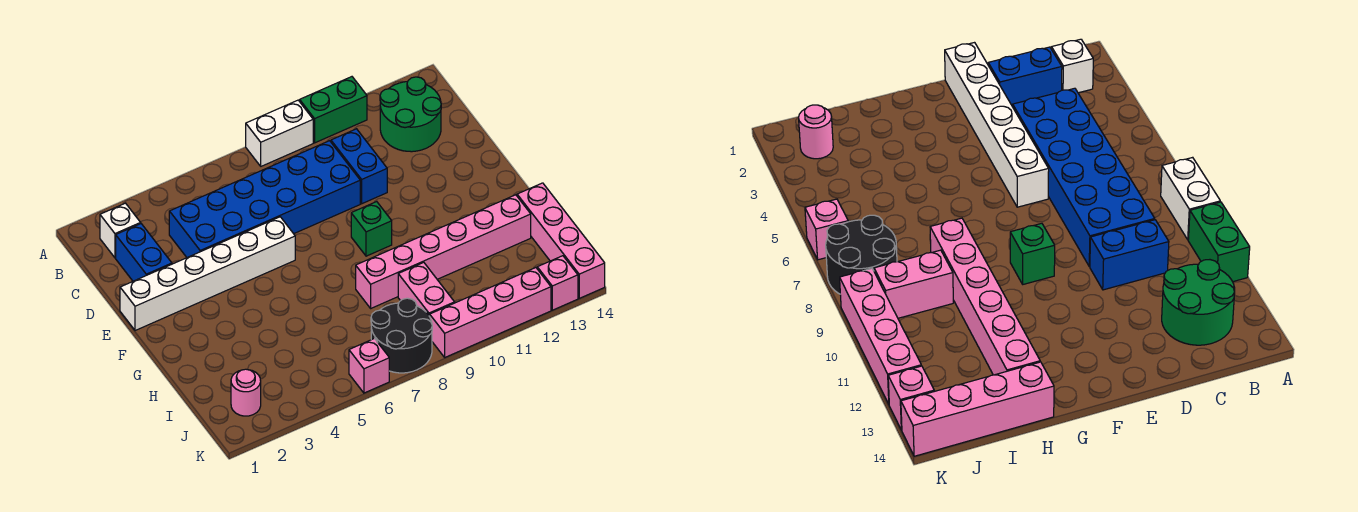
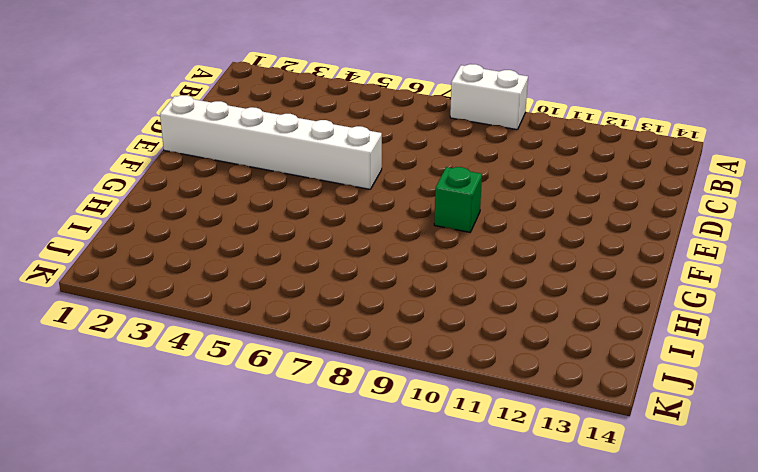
none -> green 1x2 brick [300,77,367,143]
none -> white 1x1 brick [100,203,141,258]
none -> green 2x2 round brick [380,77,441,152]

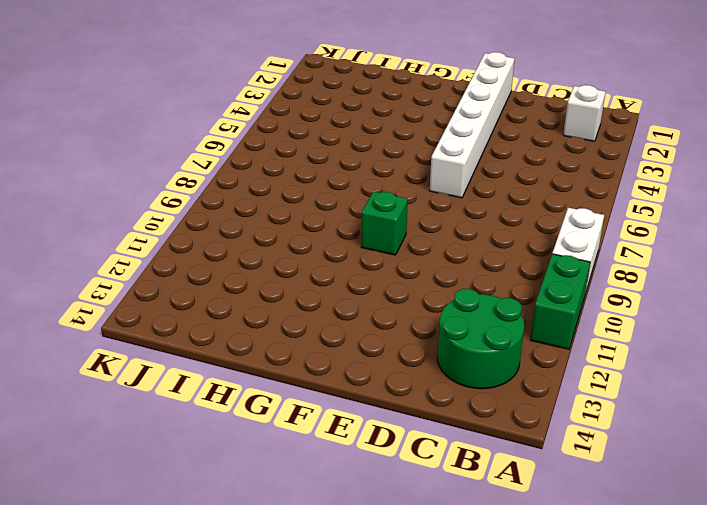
none -> blue 1x2 brick [116,224,172,281]
none -> blue 2x6 brick [169,141,360,257]
none -> blue 1x2 brick [331,129,387,204]

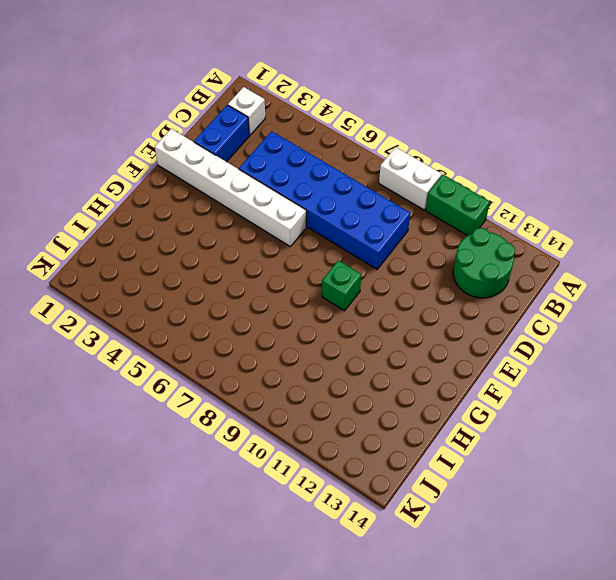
none -> blue 1x2 brick [331,129,387,204]
none -> pink 1x6 brick [356,195,531,308]
none -> pink 1x4 brick [517,183,605,298]

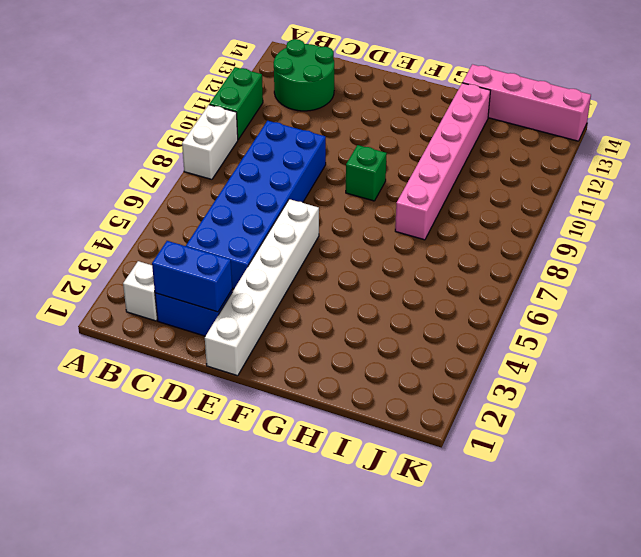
blue 1x2 brick [152,241,232,312] -> blue 1x2 brick moved to [331,129,387,204]
none -> pink 1x2 brick [398,262,455,316]
none -> pink 1x1 round brick [231,369,261,416]
none -> black 2x2 round brick [371,298,432,373]

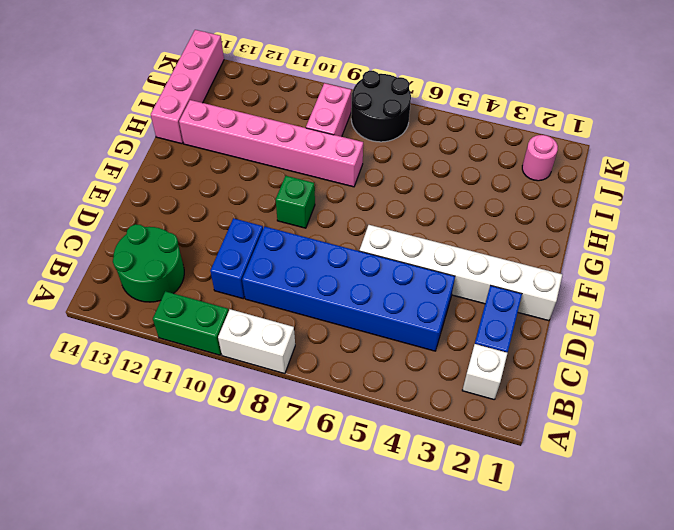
none -> pink 1x1 brick [349,339,389,393]
none -> pink 1x4 brick [430,268,551,357]
none -> pink 1x1 brick [537,256,578,310]

